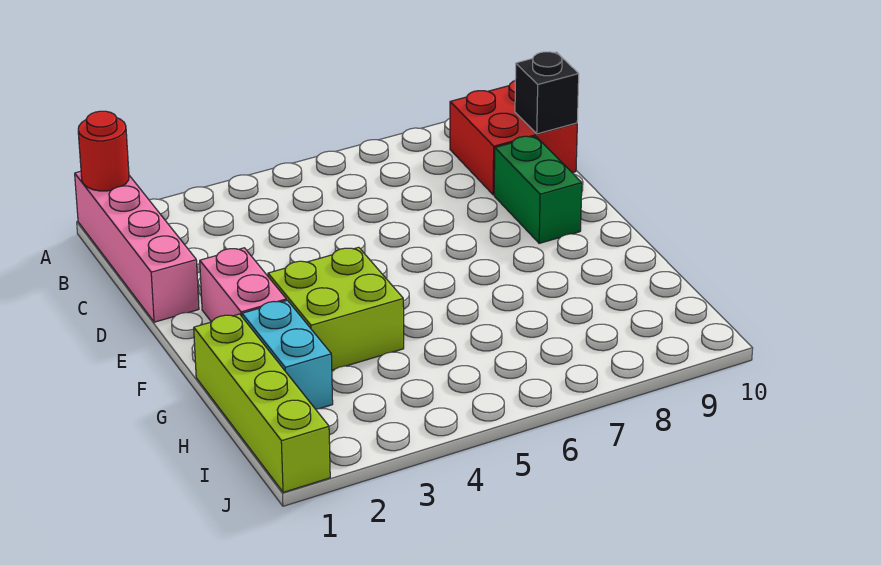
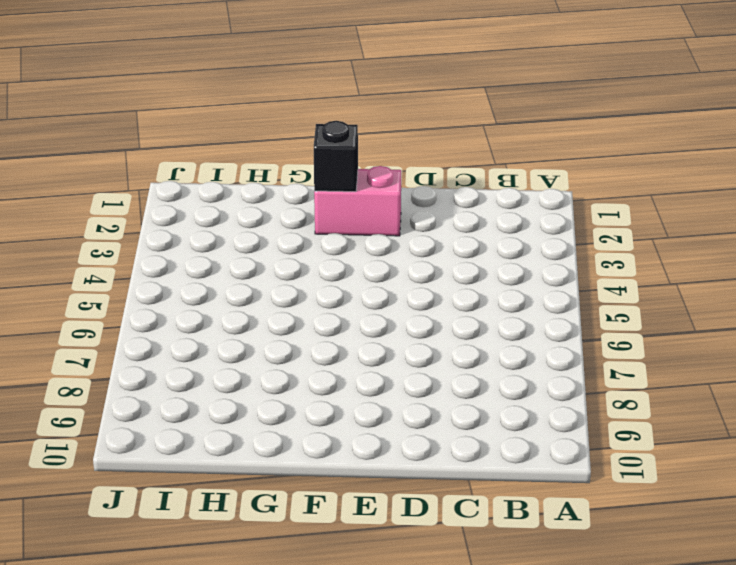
black 1x1 brick [314,121,358,192] -> black 1x1 brick moved to [515,52,579,134]
none -> pink 1x4 brick [75,171,199,322]
none -> red 2x2 brick [450,81,577,195]

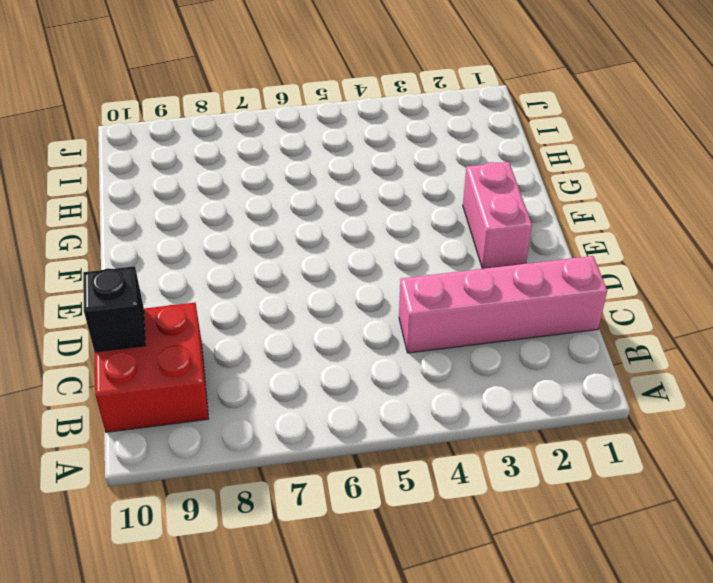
pink 1x4 brick [399,256,607,353] -> pink 1x4 brick turned to [75,171,199,322]
none -> green 1x2 brick [494,136,582,243]
none -> lime 2x2 brick [268,247,404,370]

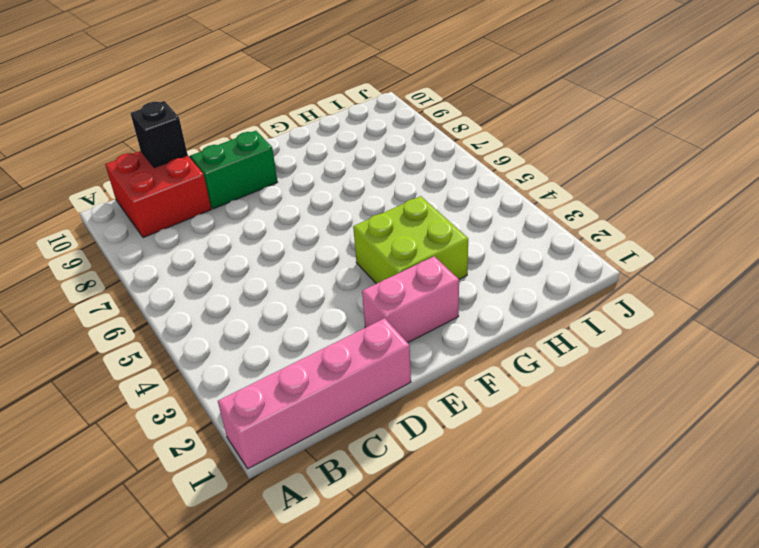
none -> lime 1x4 brick [194,314,330,492]
none -> cyan 1x2 brick [242,300,333,409]

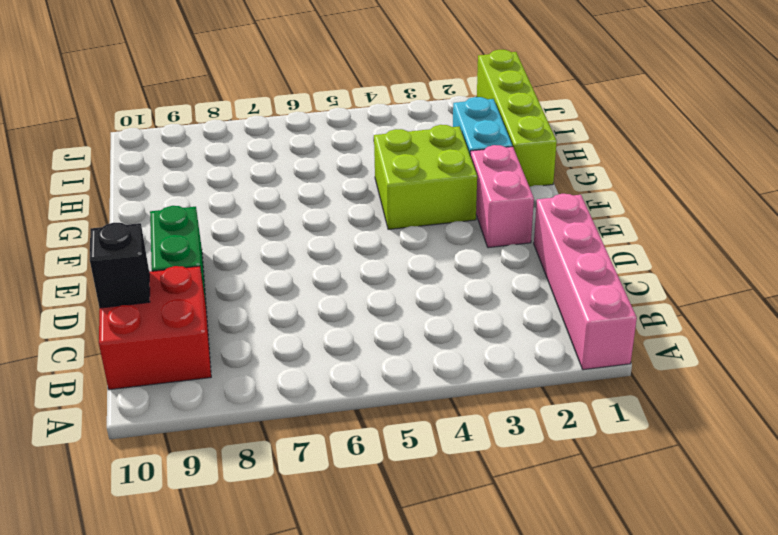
none -> red 1x1 round brick [78,111,129,191]

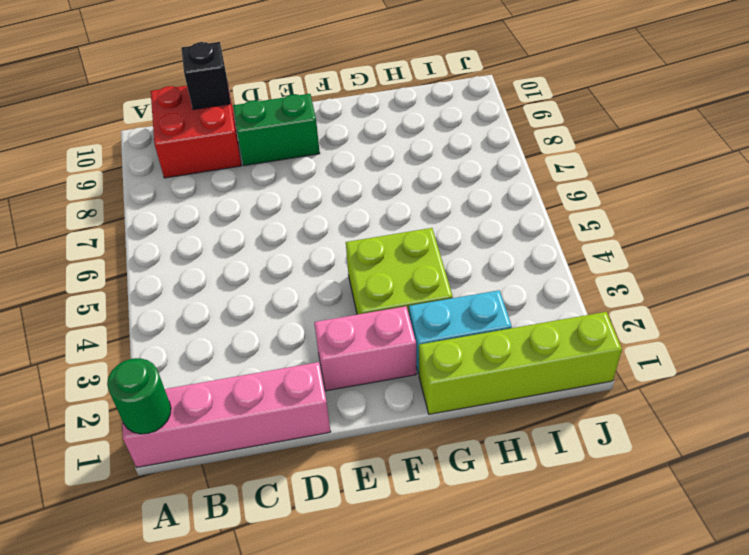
green 1x1 round brick [107,358,171,434] -> red 1x1 round brick [78,111,129,191]

